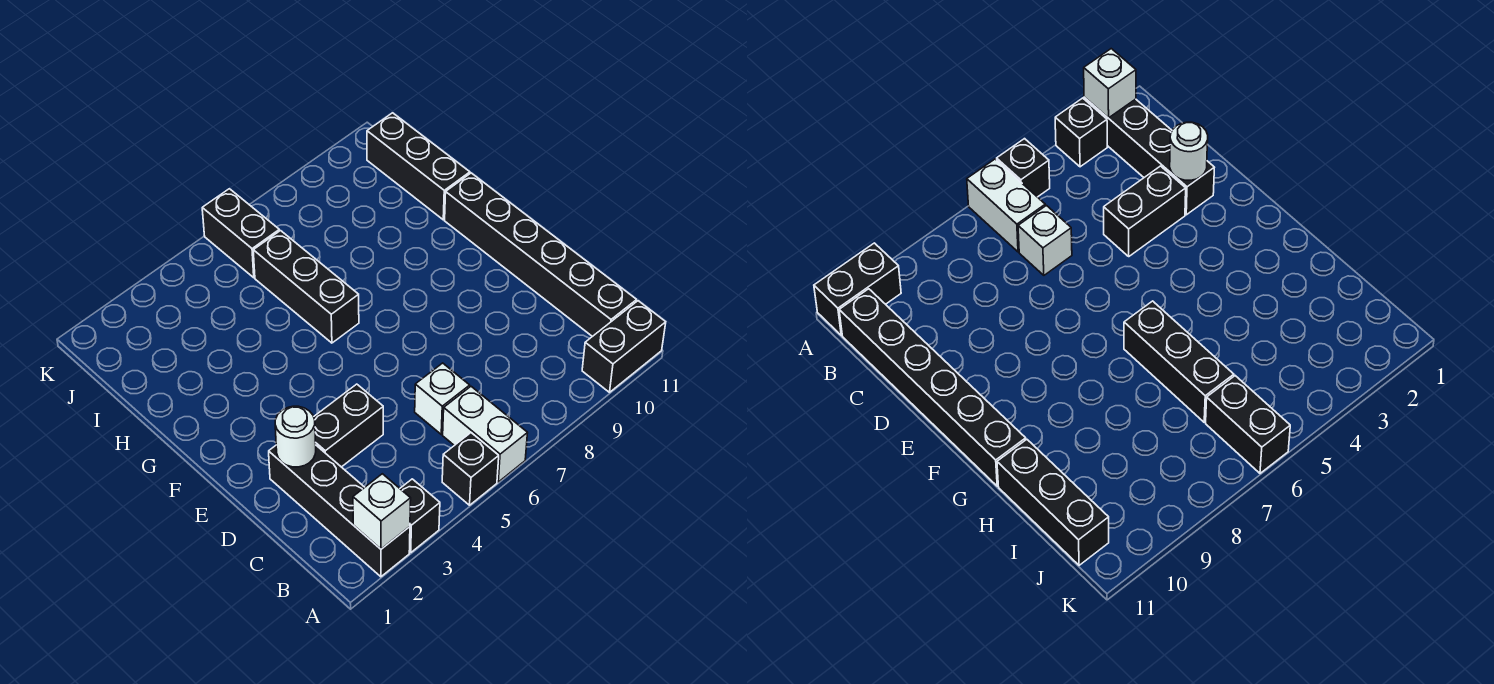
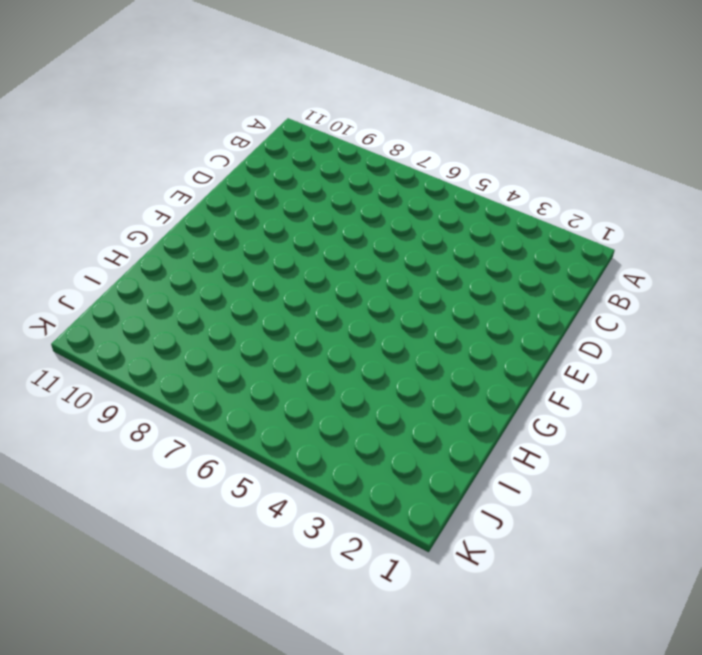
none -> black 1x4 brick [269,446,410,577]
none -> black 1x1 brick [400,479,440,553]
none -> black 1x1 brick [442,433,499,505]

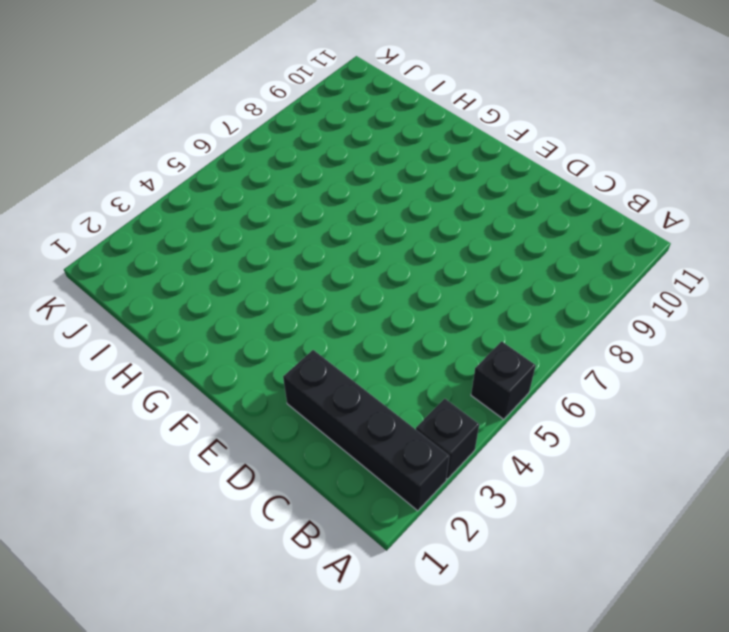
none -> white 1x2 brick [443,387,527,482]
none -> black 1x2 brick [582,301,666,392]
none -> black 1x6 brick [445,173,637,337]

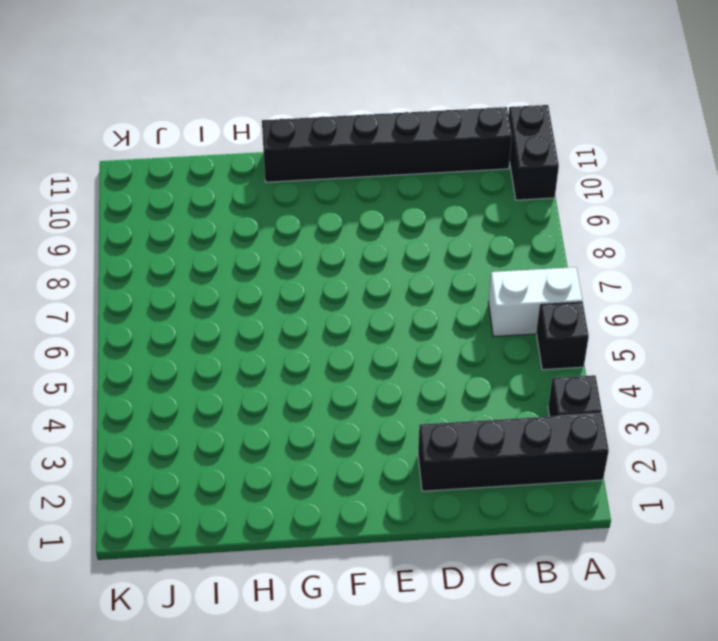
none -> white 1x1 brick [415,363,470,434]
none -> black 1x2 brick [314,384,383,467]
none -> black 1x3 brick [253,231,359,343]

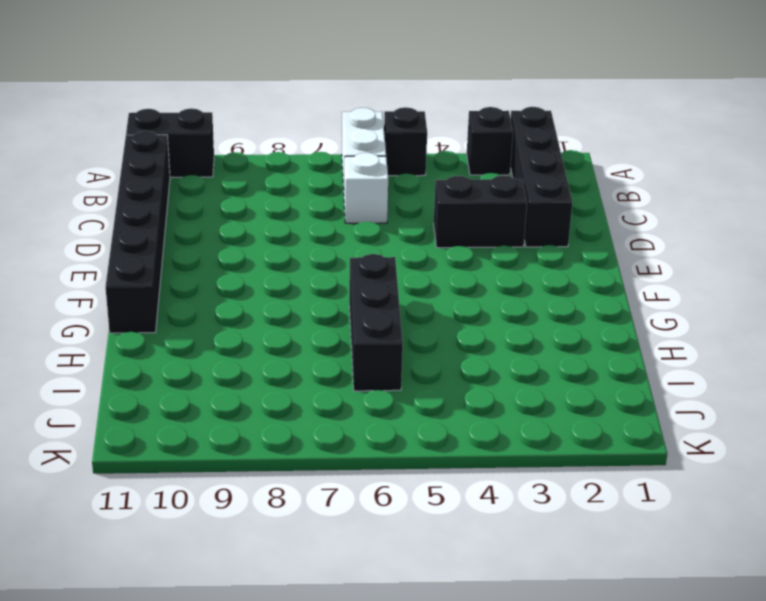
none -> black 1x3 brick [367,113,470,220]
none -> black 1x2 brick [202,189,279,278]
none -> white 1x1 brick [353,474,411,549]

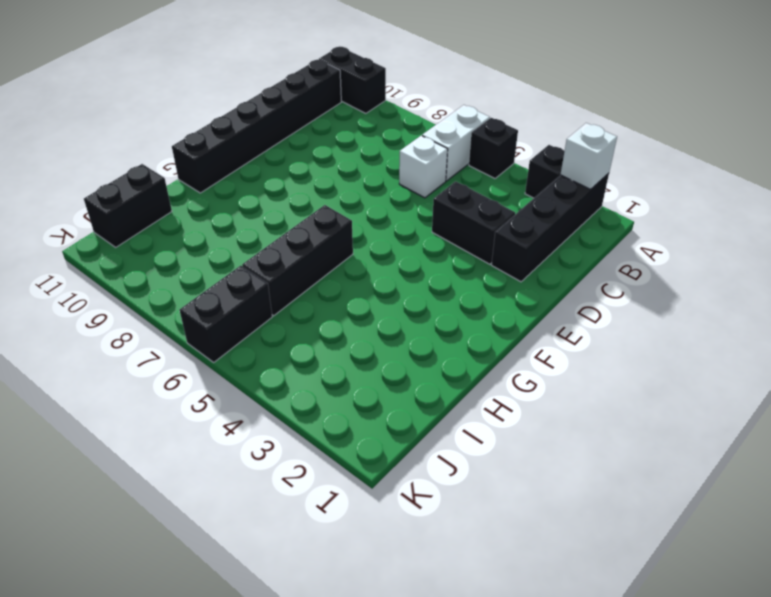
black 1x2 brick [84,164,172,247] -> black 1x3 brick [367,113,470,220]
none -> white 1x1 round brick [275,406,316,467]

